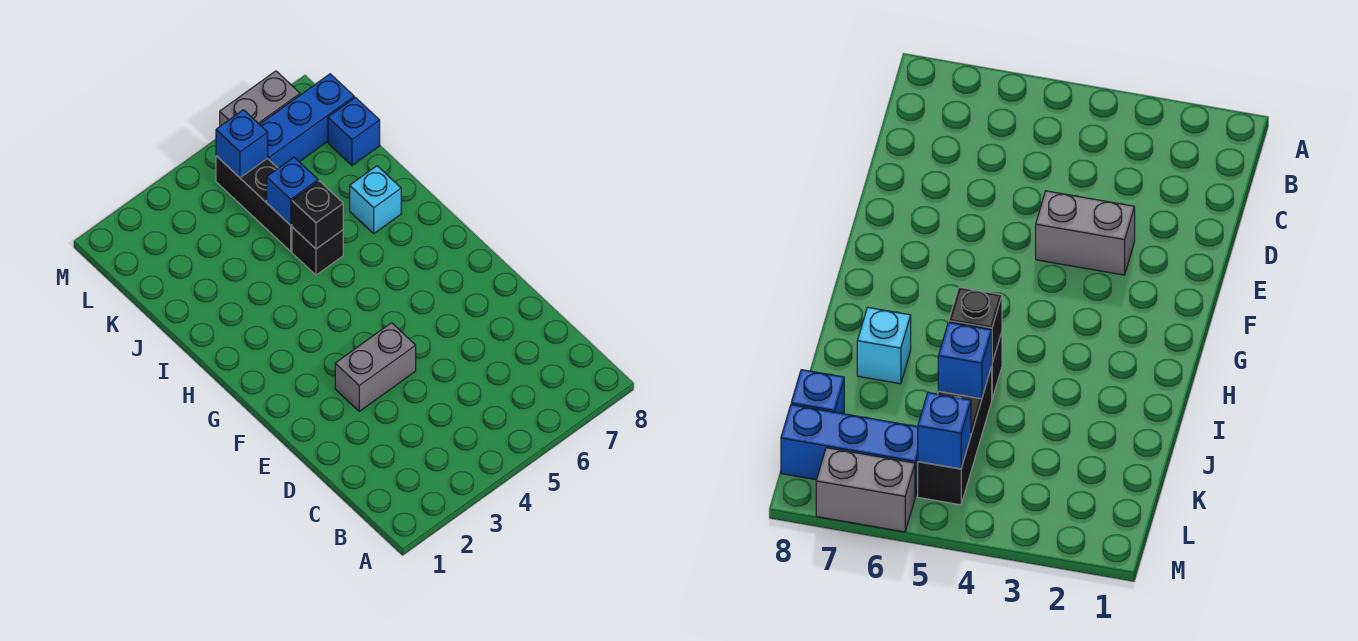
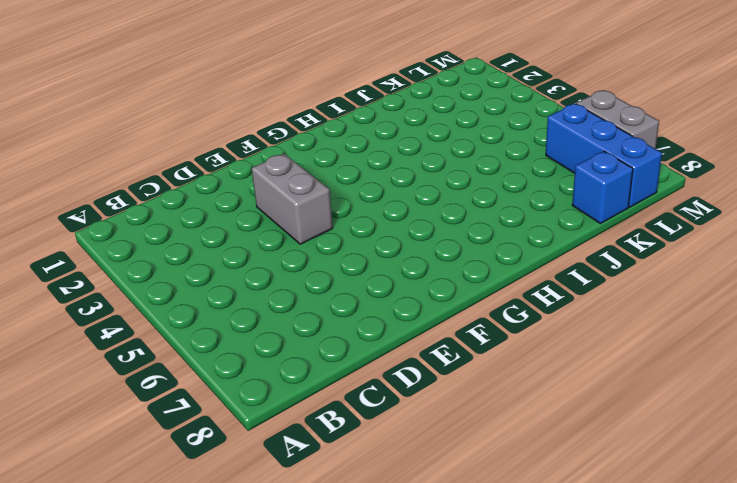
none -> black 1x1 brick [292,227,343,275]
none -> cyan 1x1 brick [350,166,401,233]

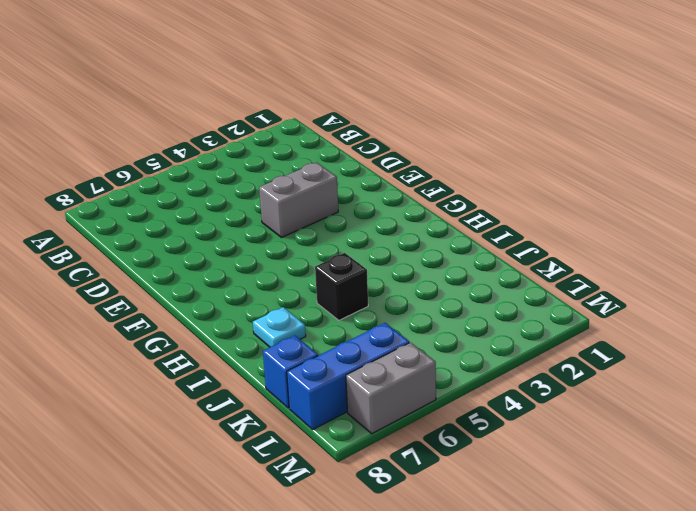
cyan 1x1 plate [253,307,306,347] -> cyan 1x1 brick [350,166,401,233]
none -> black 1x3 brick [216,156,292,251]
none -> black 1x1 brick [292,181,343,249]

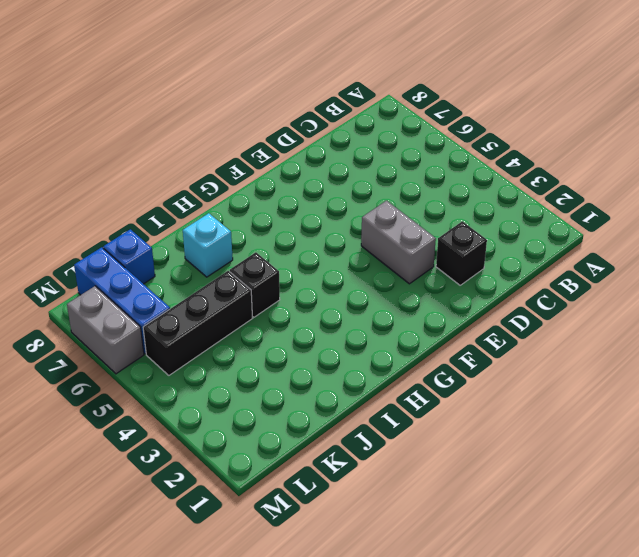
black 1x1 brick [436,221,487,285] -> black 1x1 brick moved to [292,181,343,249]
none -> blue 1x1 brick [267,157,318,225]
none -> blue 1x1 brick [216,110,268,178]

